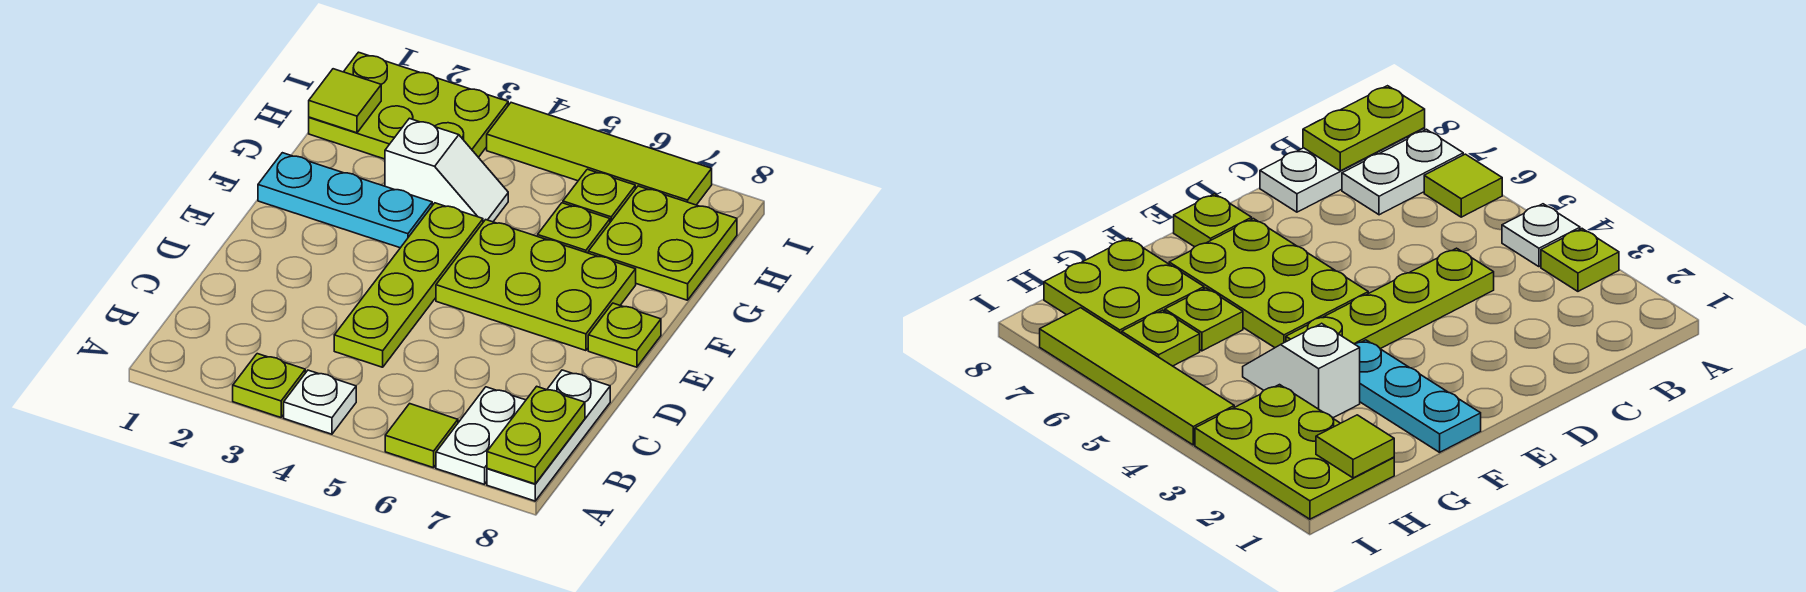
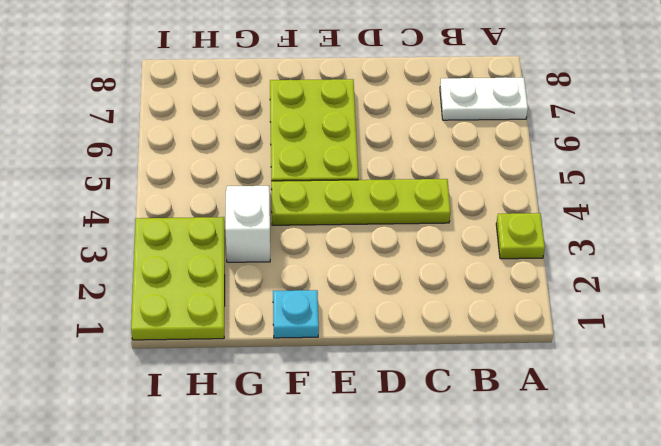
cyan 1x1 plate [273,290,319,338] -> cyan 1x3 plate [258,153,432,248]
none -> white 1x1 plate [284,370,356,434]
none -> lime 1x1 tile [385,404,458,468]
none -> white 1x3 plate [487,370,610,501]

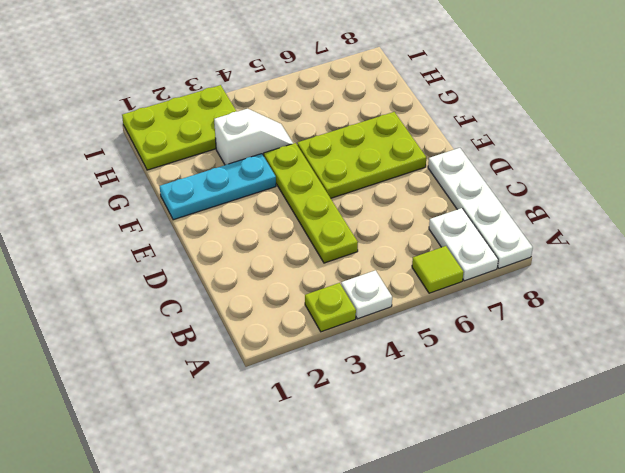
white 1x4 plate [428,148,533,268] -> white 1x3 plate [487,370,610,501]
none -> lime 1x1 plate [588,303,661,367]
none -> lime 1x1 plate [538,203,610,253]
none -> lime 2x2 plate [588,186,737,300]

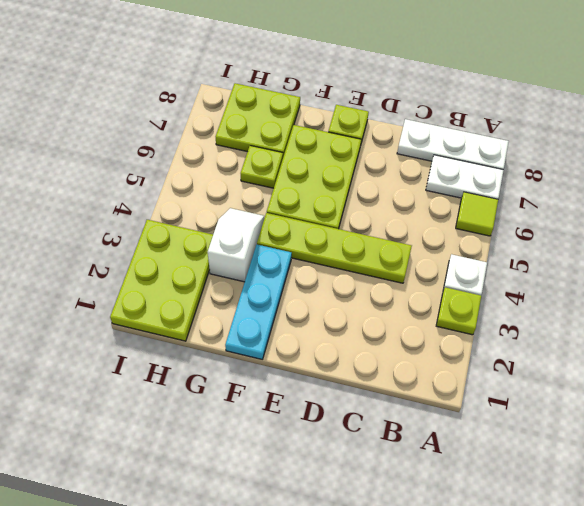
none -> lime 1x1 plate [563,169,635,222]
none -> lime 1x4 tile [487,103,712,205]
none -> lime 1x2 plate [487,386,585,484]

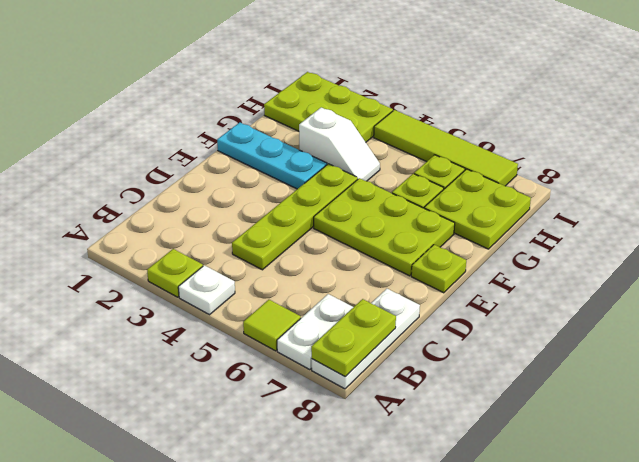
none -> lime 1x1 tile [309,69,381,133]

